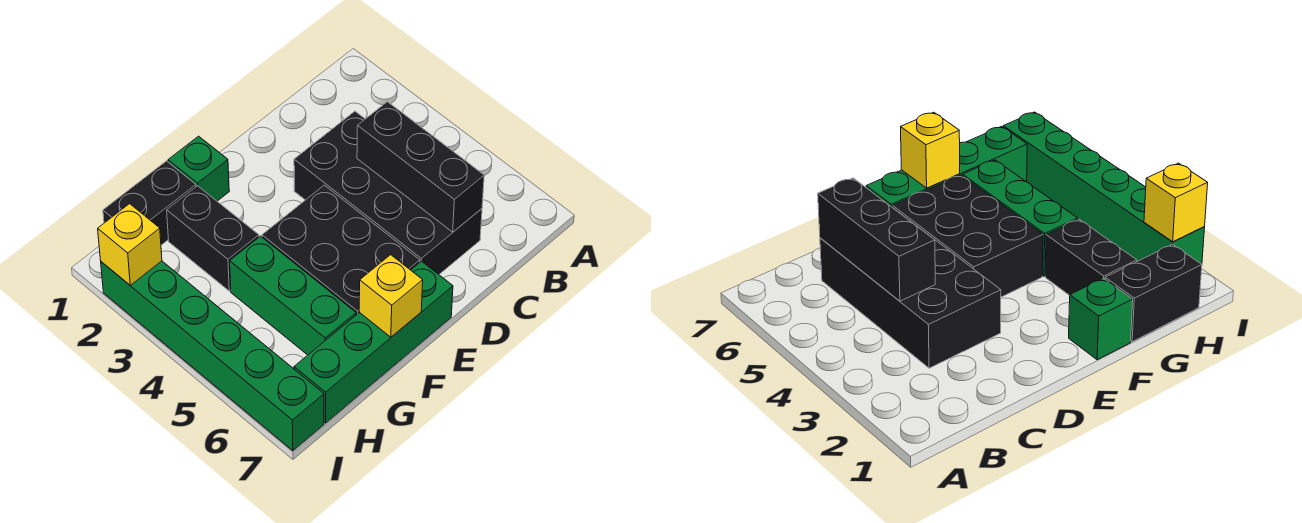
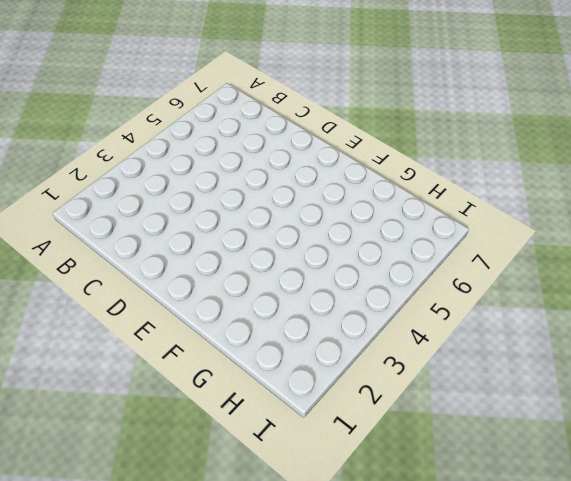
none -> black 2x4 brick [294,111,482,274]
none -> black 2x3 brick [262,185,420,315]

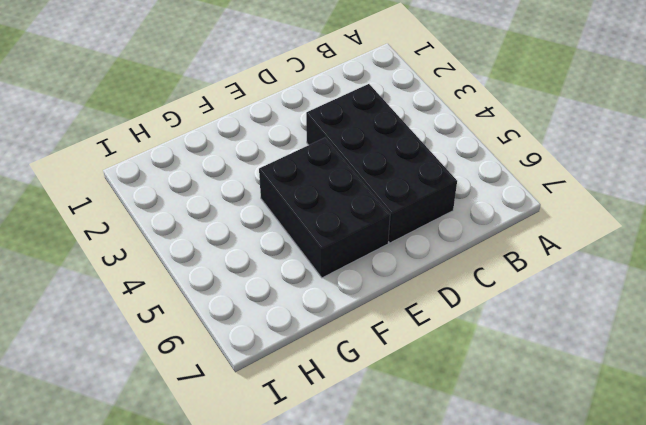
none -> green 1x4 brick [294,261,453,423]
none -> green 1x1 brick [168,136,229,201]

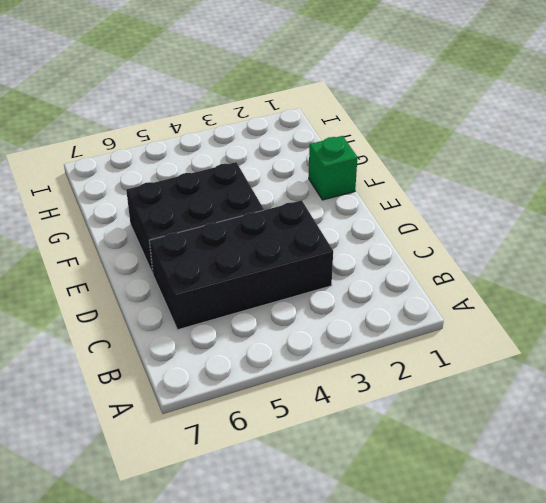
none -> green 1x4 brick [294,261,453,423]
none -> black 1x2 brick [103,161,196,245]

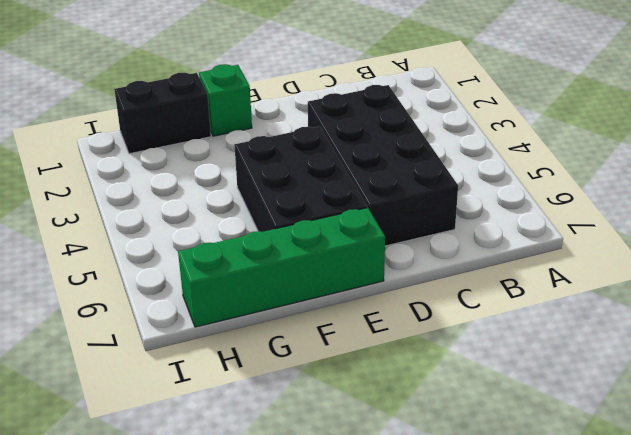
none -> black 1x2 brick [167,186,259,291]
none -> green 1x3 brick [230,236,356,355]

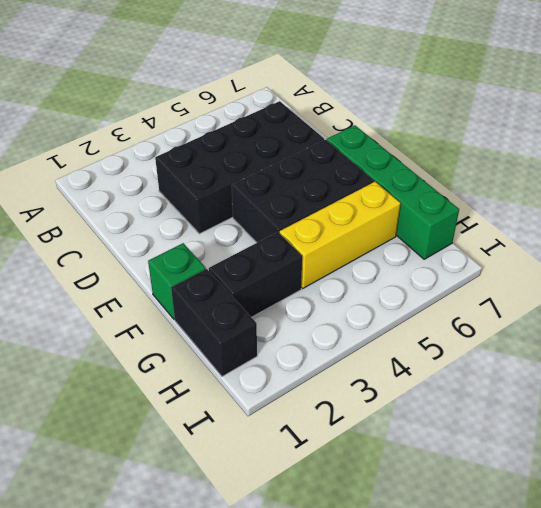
yellow 1x3 brick [280,182,401,288] -> green 1x3 brick [230,236,356,355]
none -> green 1x6 brick [101,261,324,451]
none -> black 1x3 brick [357,102,484,232]

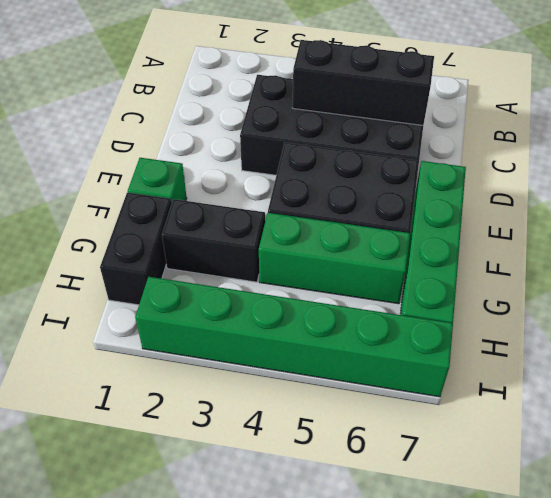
none -> yellow 1x1 brick [359,255,423,337]
none -> yellow 1x1 brick [98,204,162,285]

